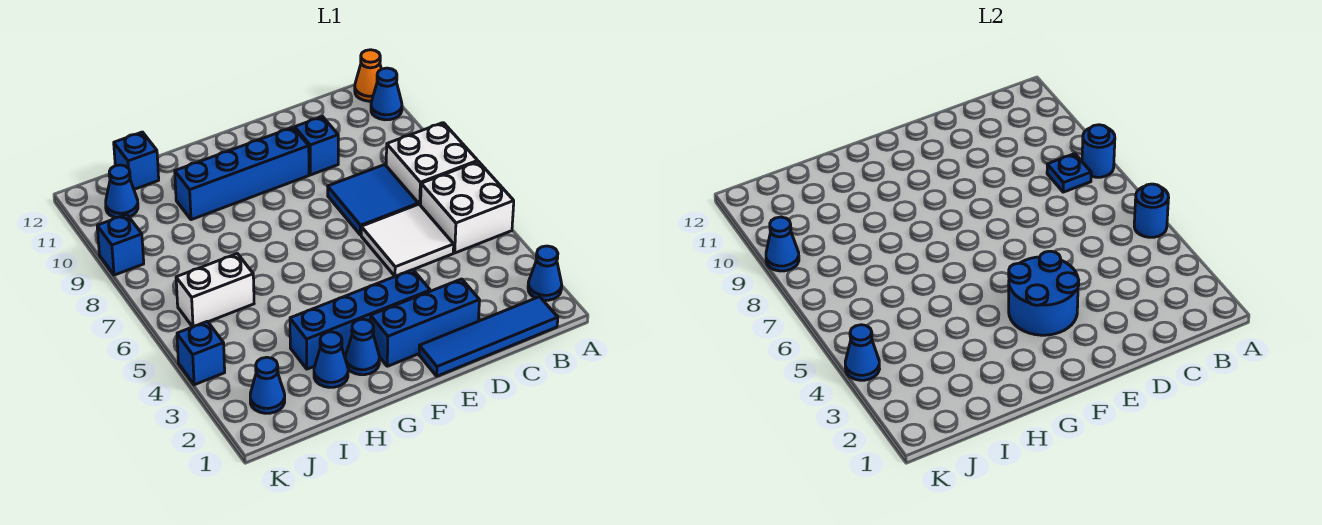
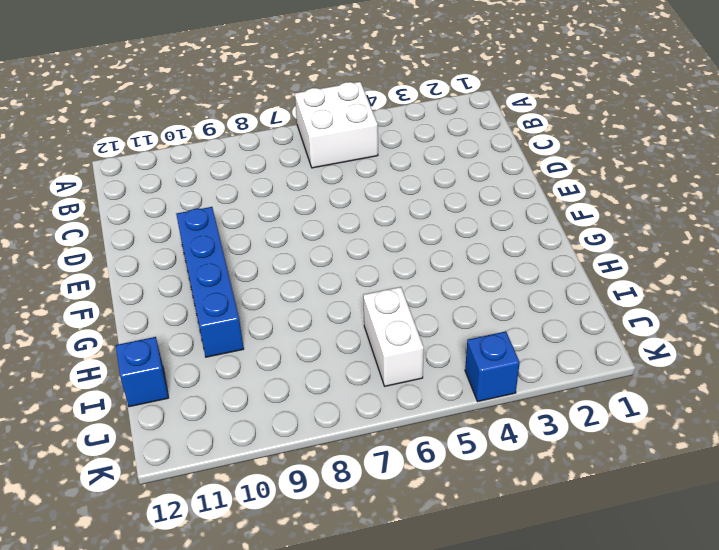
none -> blue 1x1 cone [528,246,562,300]
none -> white 2x2 brick [386,123,478,206]
none -> blue 1x1 cone [371,68,402,120]

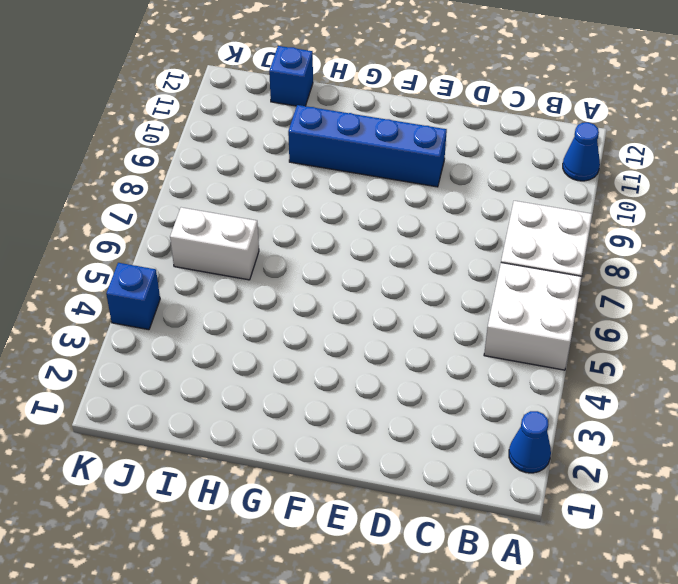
none -> orange 1x1 cone [355,50,381,101]
none -> blue 1x4 tile [419,297,558,376]
none -> white 2x2 tile [361,204,454,276]

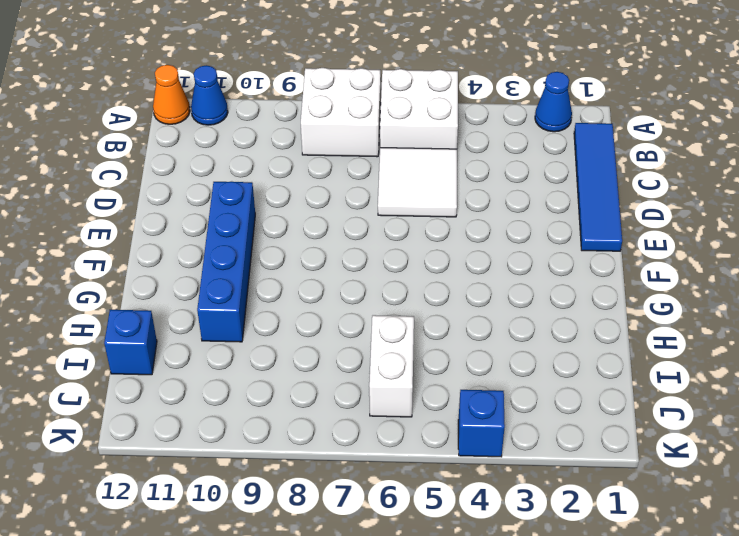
none -> blue 2x2 tile [328,165,418,235]
none -> blue 1x3 brick [371,279,479,366]
none -> blue 1x1 brick [295,117,338,175]

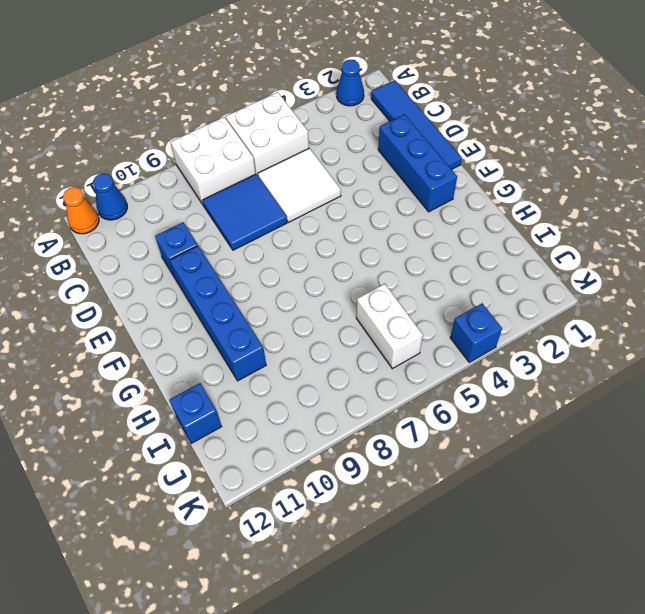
none -> blue 1x4 brick [290,270,430,369]
none -> blue 1x1 cone [345,319,379,375]
none -> blue 1x1 cone [314,332,348,387]

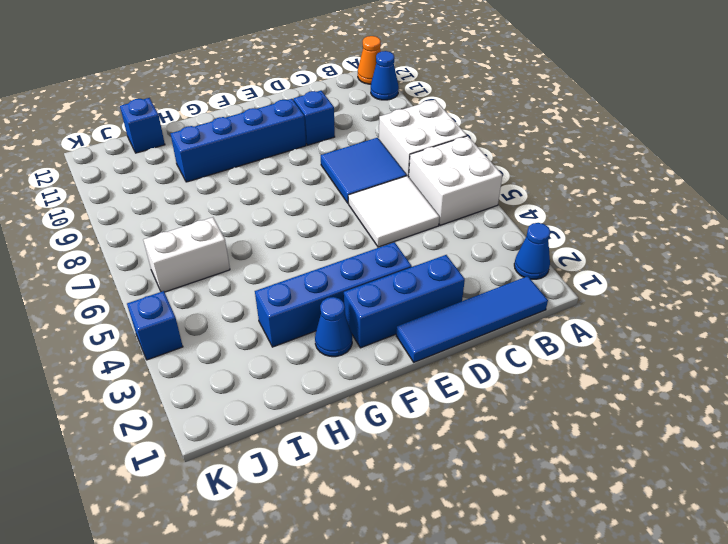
none -> blue 1x1 cone [314,332,348,387]
none -> blue 1x1 cone [250,357,285,413]
none -> blue 1x1 cone [106,165,138,218]

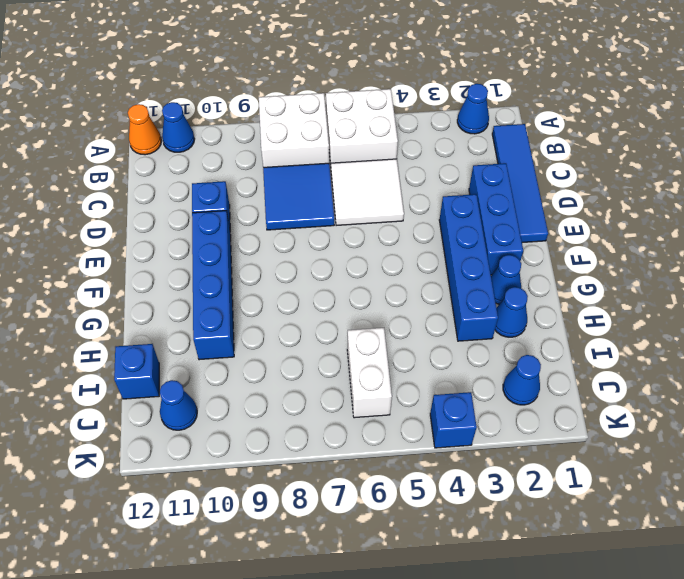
none -> blue 1x1 brick [97,214,144,275]
none -> blue 1x1 round brick [1134,184,1169,237]
none -> blue 1x1 round brick [1082,125,1115,177]

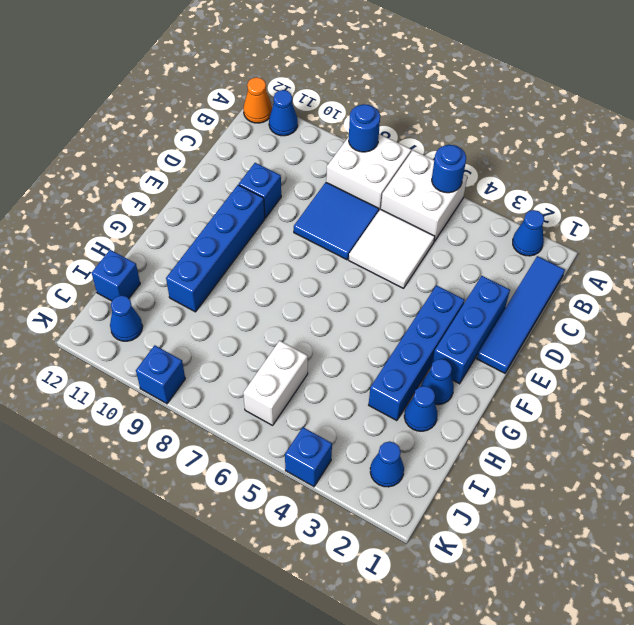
none -> blue 1x1 plate [1047,154,1091,192]
none -> blue 2x2 round brick [1009,251,1079,335]
none -> blue 1x1 cone [845,325,880,380]

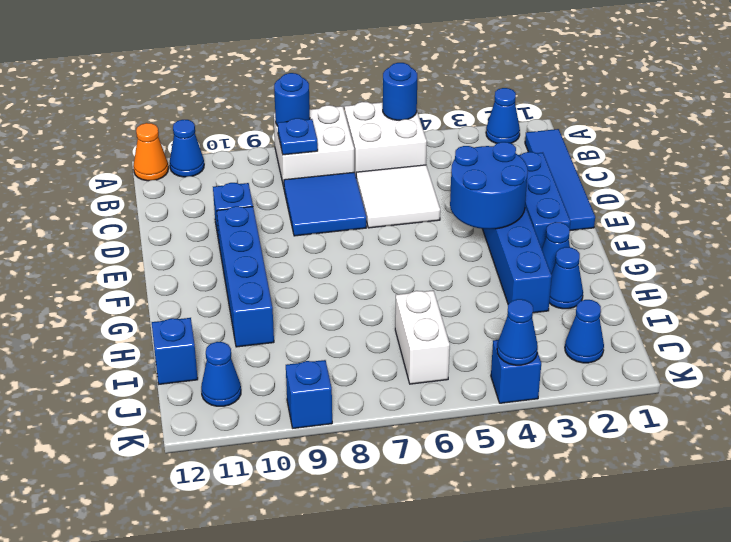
none -> blue 1x1 cone [766,217,799,271]

